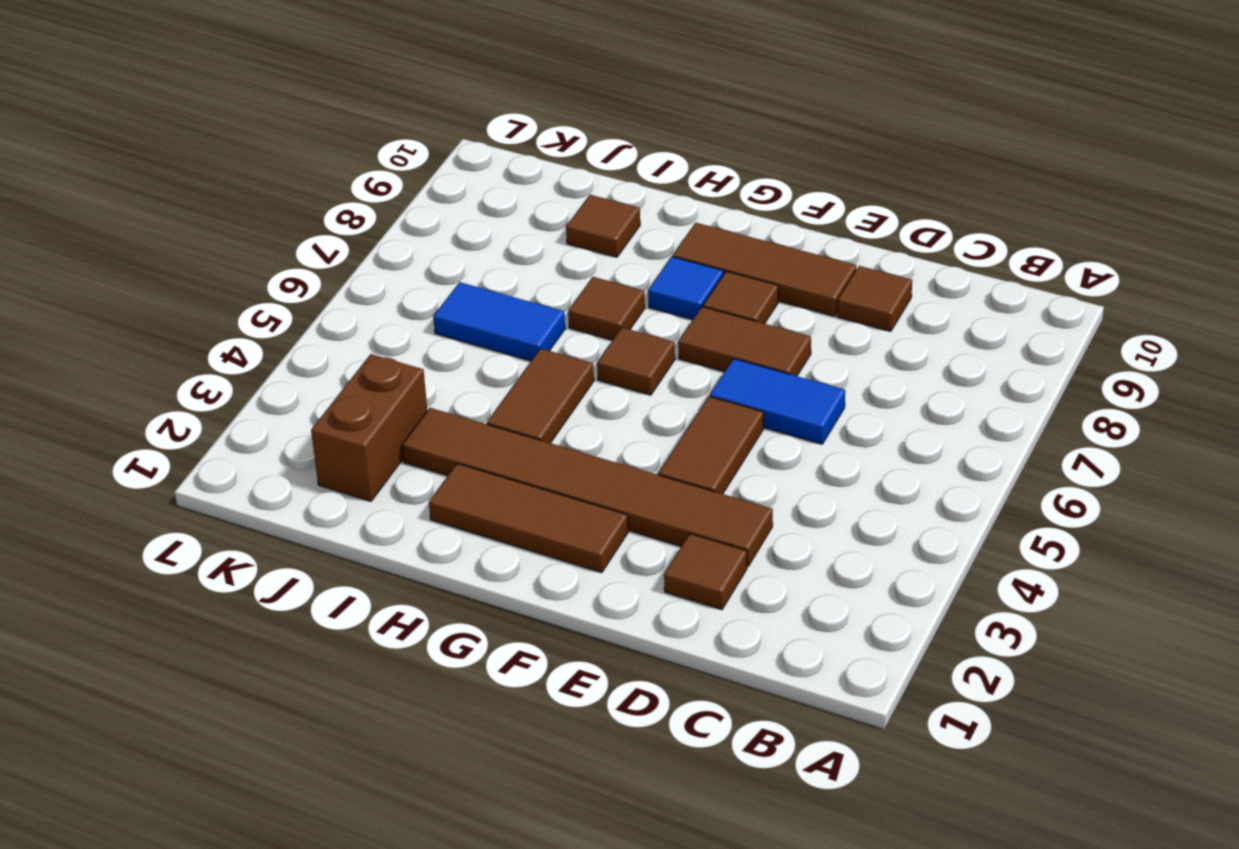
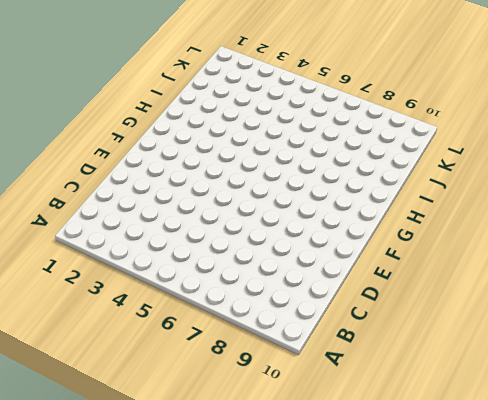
none -> brown 1x1 tile [664,534,747,610]
none -> brown 1x6 tile [402,408,773,567]
none -> blue 1x2 tile [710,359,845,444]

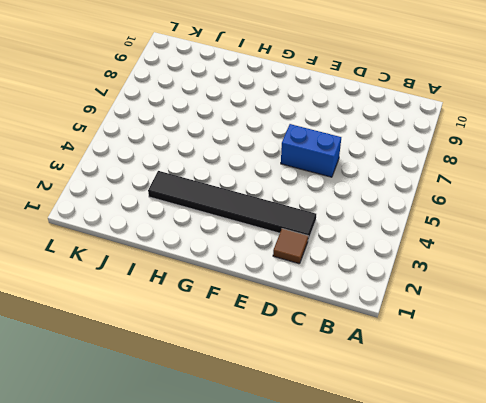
black 1x6 tile [148,171,316,240] -> brown 1x6 tile [402,408,773,567]
blue 1x2 brick [281,124,341,177] -> blue 1x2 tile [710,359,845,444]
none -> brown 1x1 tile [837,266,912,332]
none -> brown 1x2 tile [658,396,763,494]
none -> brown 1x2 tile [678,307,811,376]

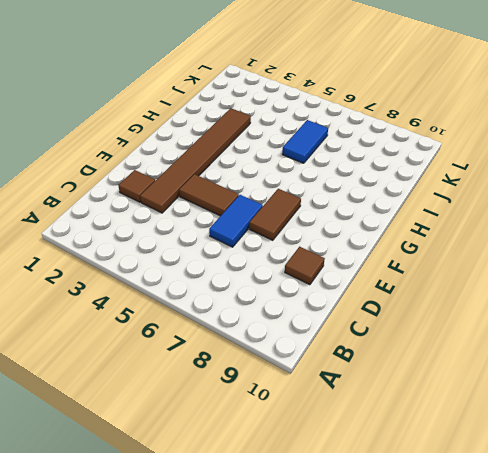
none -> brown 1x3 tile [673,223,856,316]
none -> brown 1x3 tile [429,464,628,573]
none -> brown 1x1 tile [703,271,778,324]

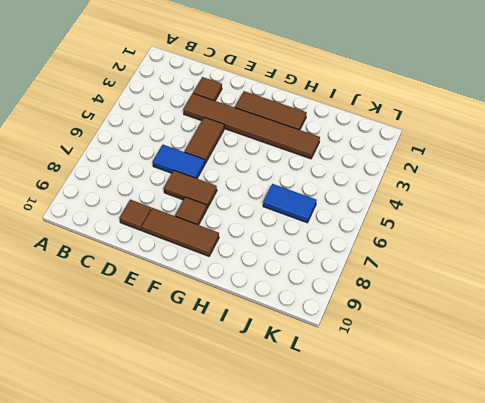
none -> brown 1x1 tile [597,328,675,395]
none -> blue 1x1 tile [648,257,723,320]
none -> brown 1x2 tile [487,348,594,443]

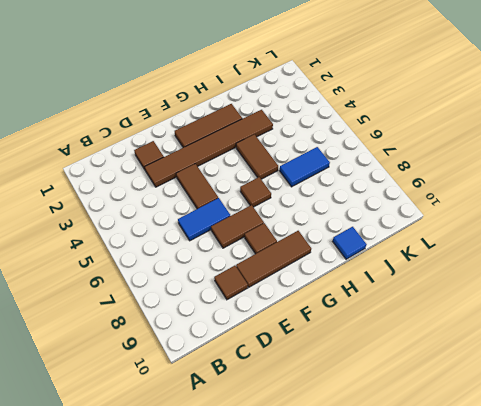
blue 1x1 tile [333,227,367,259] -> blue 1x1 tile moved to [648,257,723,320]
none -> brown 1x1 tile [568,277,645,340]
none -> brown 1x1 tile [566,195,640,257]
none -> brown 1x2 brick [311,354,427,501]

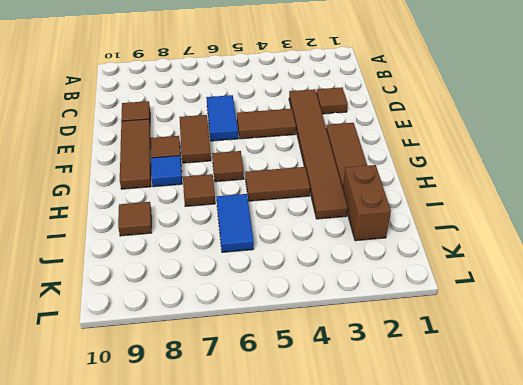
brown 1x2 brick [343,165,391,241] -> brown 1x2 brick turned to [311,354,427,501]

